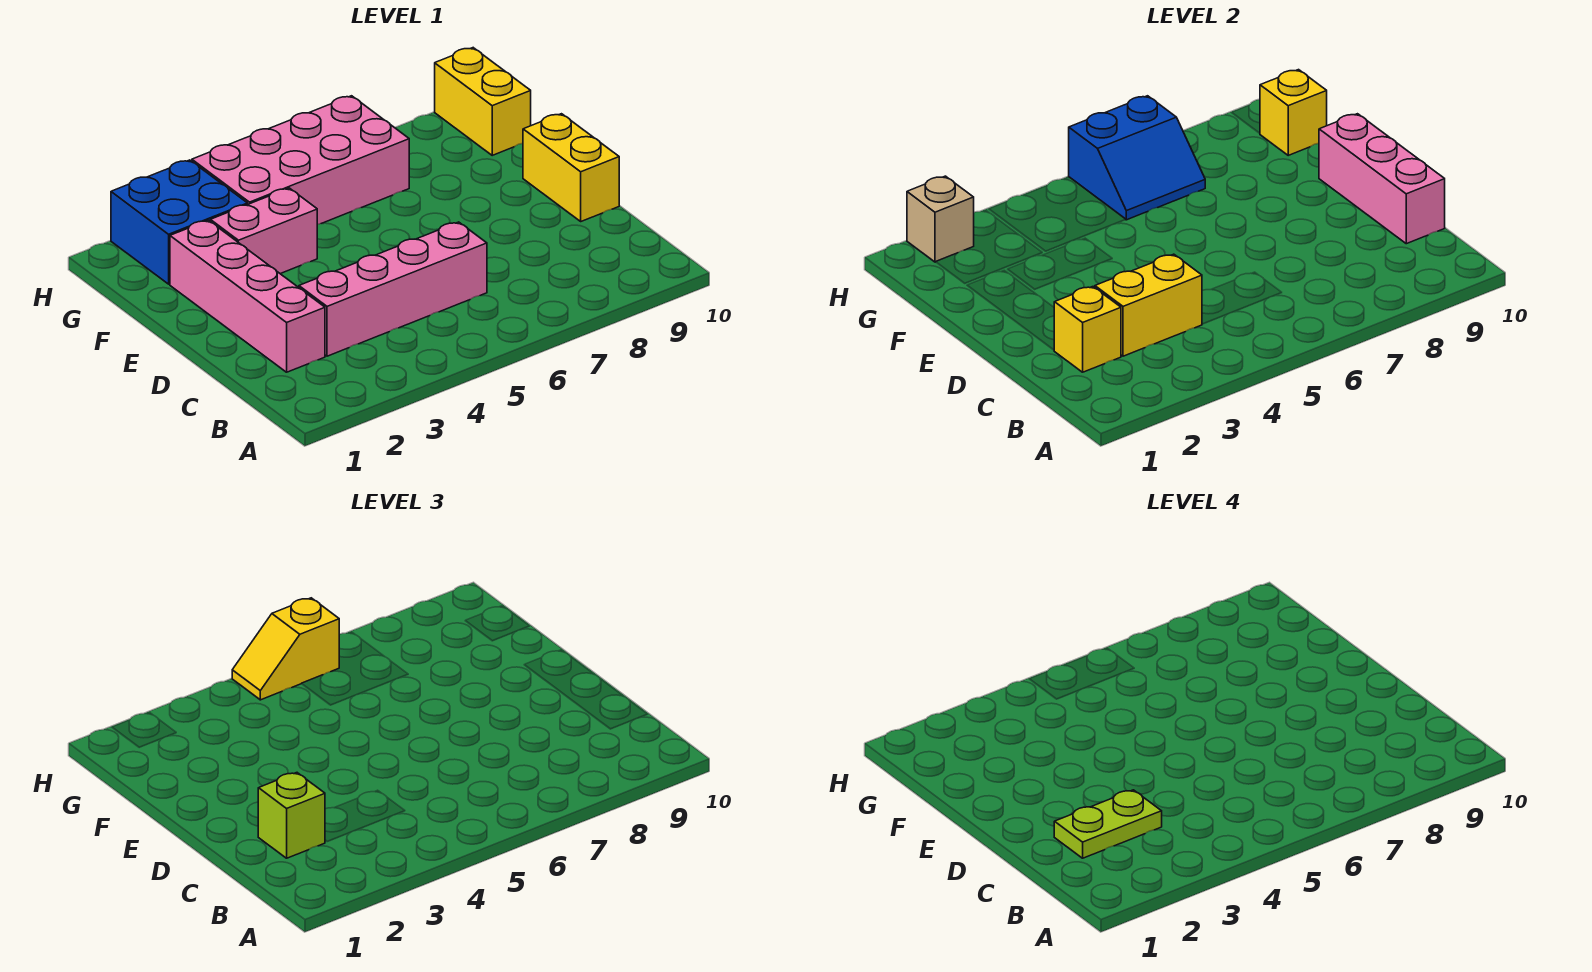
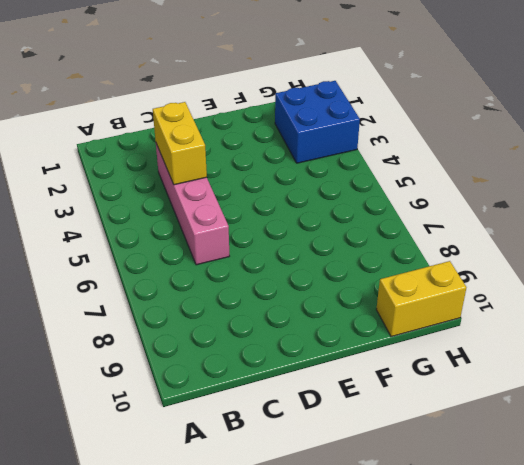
none -> pink 1x4 brick [170,220,325,372]
none -> yellow 1x2 brick [523,114,619,221]
none -> pink 1x2 brick [210,188,317,274]

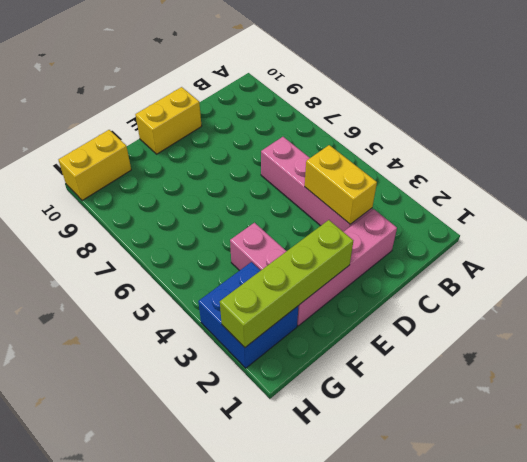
lime 1x4 brick [220,220,353,347] -> tan 1x1 brick [907,176,974,262]
none -> pink 2x4 brick [192,96,409,224]
none -> yellow 1x1 brick [1054,287,1121,372]
none -> pink 1x3 brick [1319,114,1445,244]

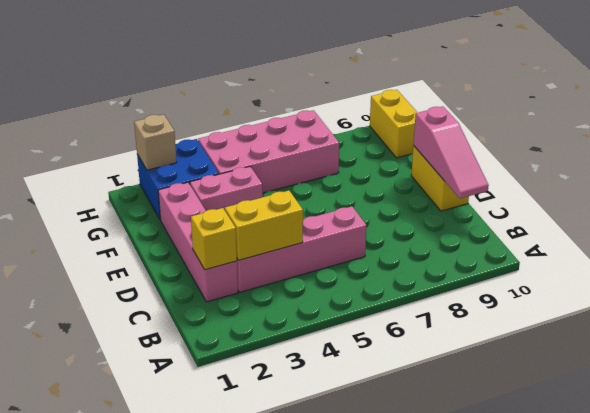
pink 1x3 slope [413,106,489,199] -> pink 1x3 brick [1319,114,1445,244]
none -> blue 2x2 slope [1069,96,1205,220]
none -> yellow 1x1 brick [1260,70,1327,155]
none -> lime 1x1 brick [258,773,325,858]

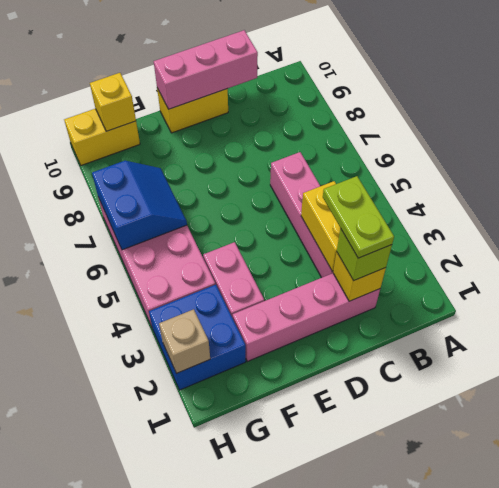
none -> yellow 1x2 slope [232,598,339,700]

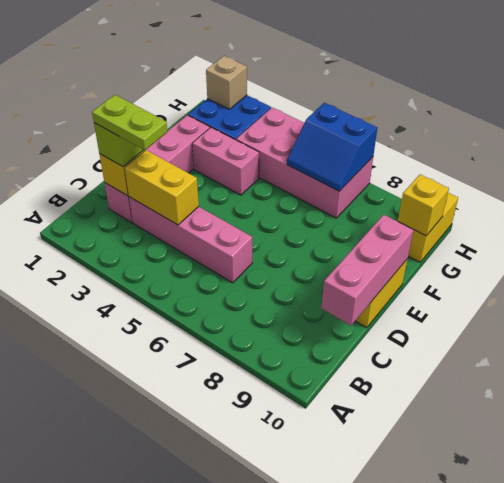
none -> yellow 1x2 slope [232,598,339,700]

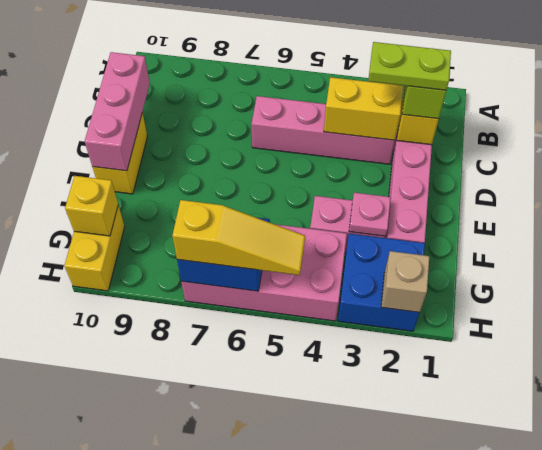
pink 1x1 plate [349,193,391,236] -> none
yellow 1x3 slope [172,200,305,275] -> yellow 1x2 slope [232,598,339,700]

